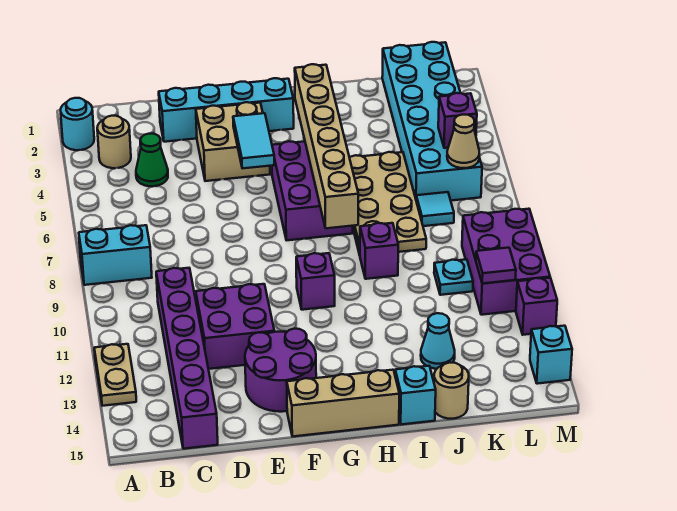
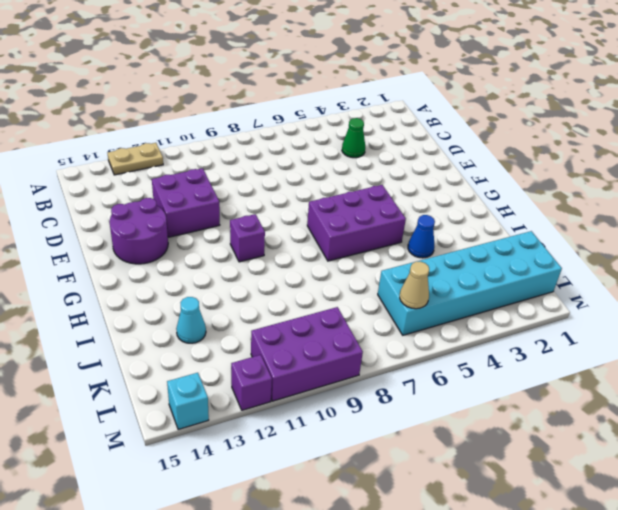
blue 1x1 cone [408,215,435,258] -> none
none -> cyan 1x1 round brick [61,98,94,150]
none -> cyan 1x2 brick [79,225,152,285]
none -> tan 1x1 round brick [97,116,131,168]

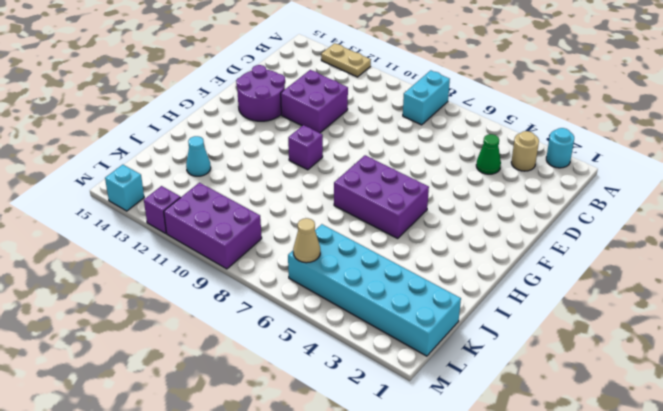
none -> purple 1x6 brick [156,268,218,449]
none -> cyan 1x4 brick [159,78,294,142]
none -> tan 2x2 brick [196,102,270,181]

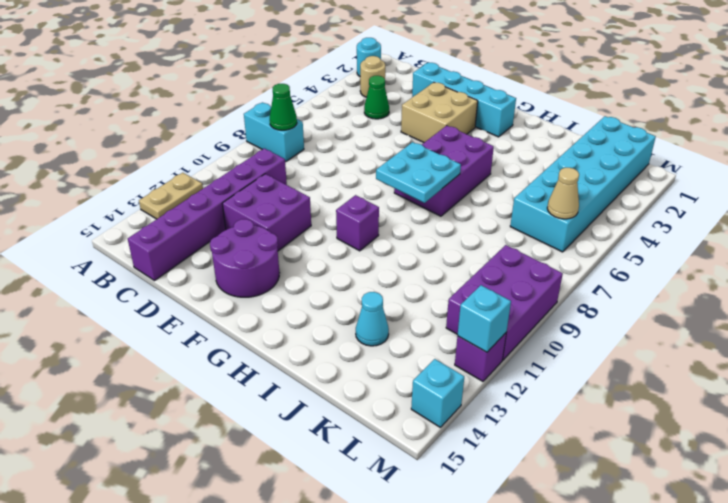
green 1x1 cone [270,84,297,130] -> none
cyan 2x2 plate [376,142,461,203] -> tan 1x6 brick [295,64,358,228]
cyan 1x1 brick [458,285,511,352] -> cyan 1x1 brick moved to [395,366,436,424]
none -> tan 1x3 brick [287,370,399,437]
none -> tan 2x4 plate [350,152,426,255]
none -> purple 1x1 brick [360,223,398,279]

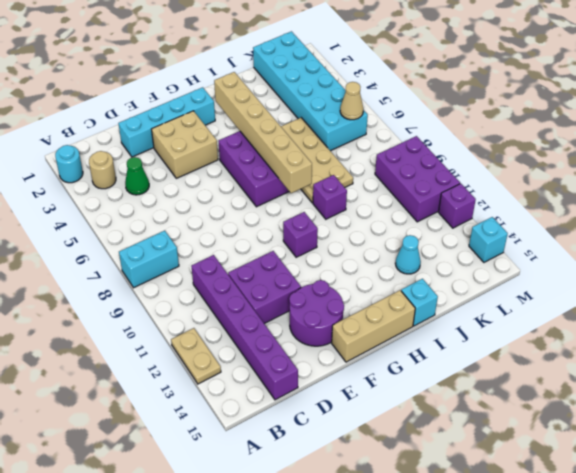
none -> tan 1x1 round brick [434,363,469,419]
none -> cyan 1x1 tile [416,192,454,226]
none -> cyan 1x1 plate [434,259,473,295]

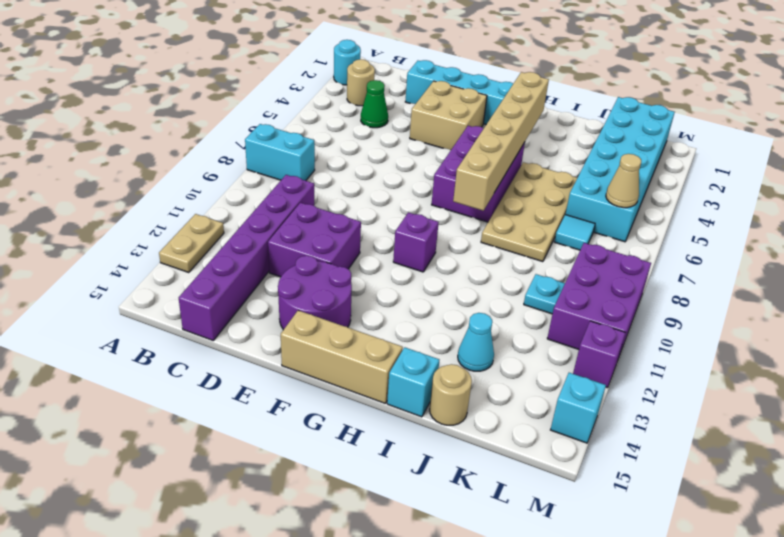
none -> purple 1x1 brick [360,223,398,279]
none -> cyan 1x2 tile [233,113,274,168]
none -> purple 1x1 brick [438,93,477,148]

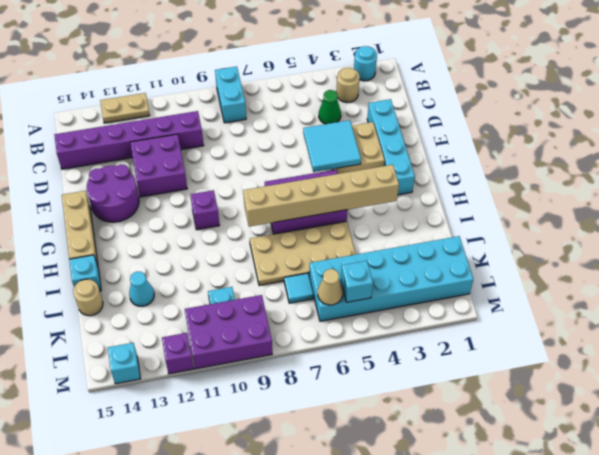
cyan 2x2 tile [303,120,361,172] -> cyan 1x2 tile [233,113,274,168]
cyan 1x1 brick [341,261,373,302] -> purple 1x1 brick [438,93,477,148]
none -> purple 1x1 brick [360,223,398,279]
none -> purple 1x1 tile [476,248,516,284]

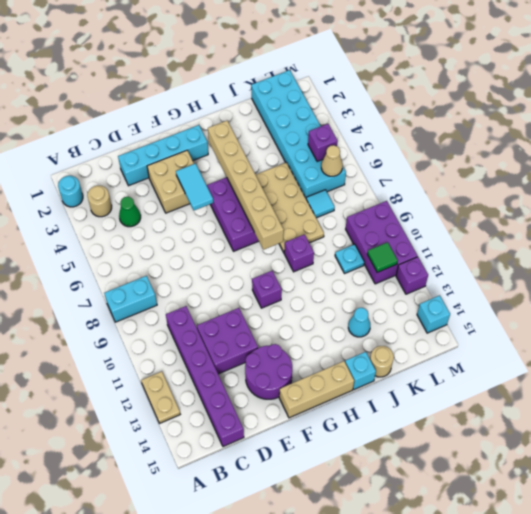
green 1x1 tile [367,242,398,272] -> purple 1x1 tile [476,248,516,284]

